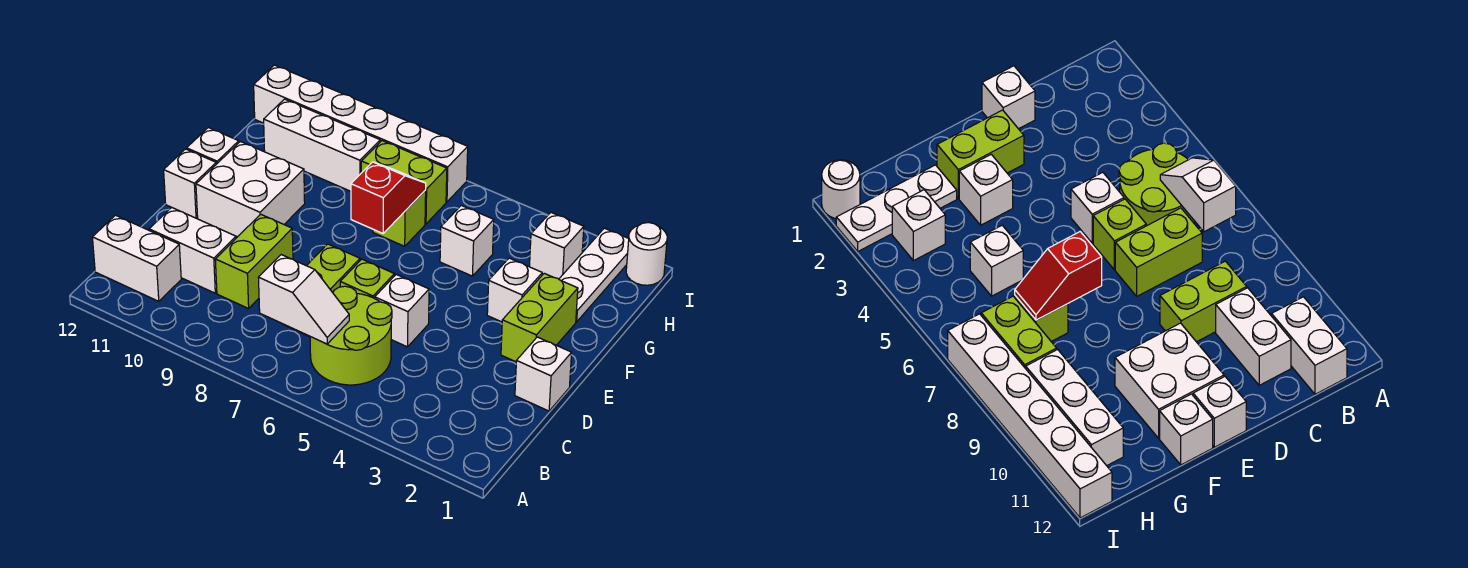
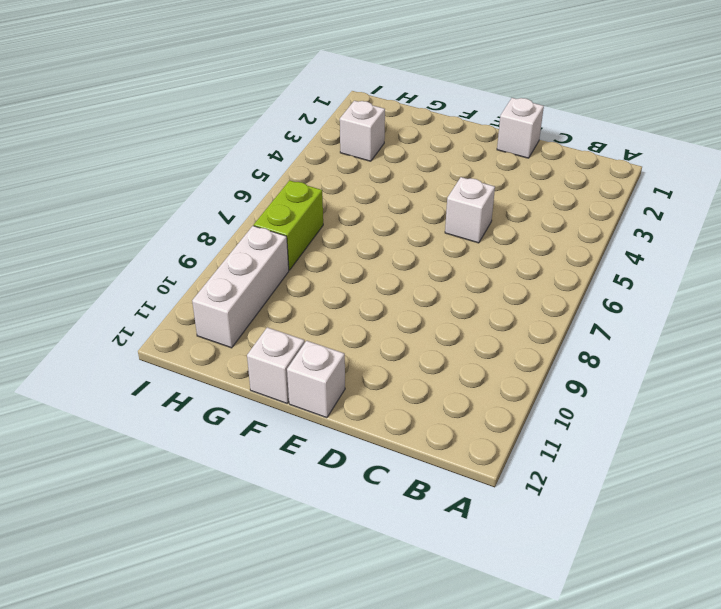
none -> lime 2x2 round brick [310,286,392,385]
none -> white 1x2 brick [92,215,181,301]
none -> lime 1x2 brick [285,244,360,337]

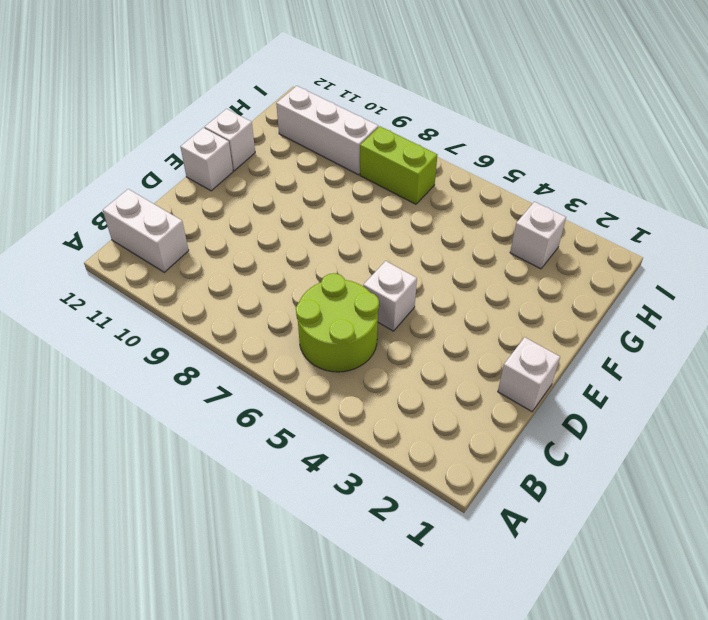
none -> lime 1x2 brick [285,244,360,337]
none -> lime 1x2 brick [215,214,293,309]
none -> white 1x2 brick [149,207,236,293]

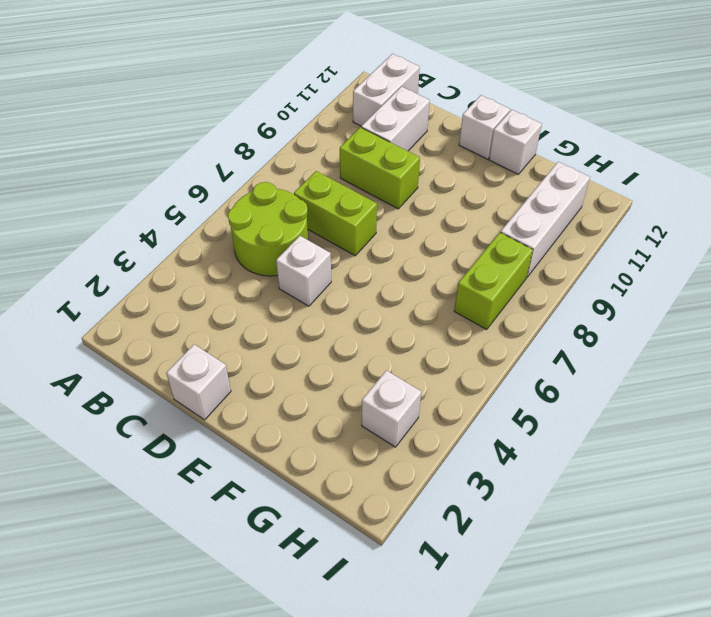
none -> lime 1x1 brick [340,259,394,298]
none -> lime 1x2 brick [501,273,578,362]
none -> white 2x2 brick [196,142,305,237]

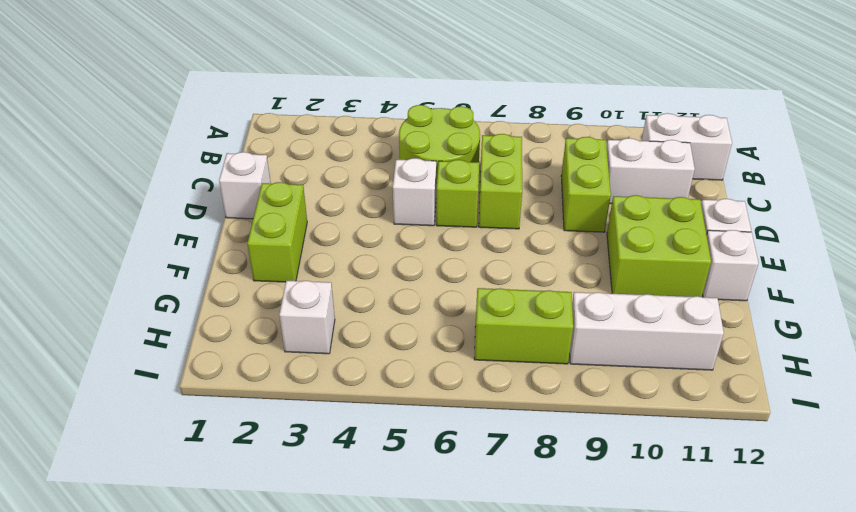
lime 2x2 brick [607,195,711,297] -> white 2x2 brick [196,142,305,237]
none -> white 1x1 brick [487,258,542,322]
none -> white 1x3 plate [559,228,629,322]
none -> white 1x1 brick [440,206,494,276]

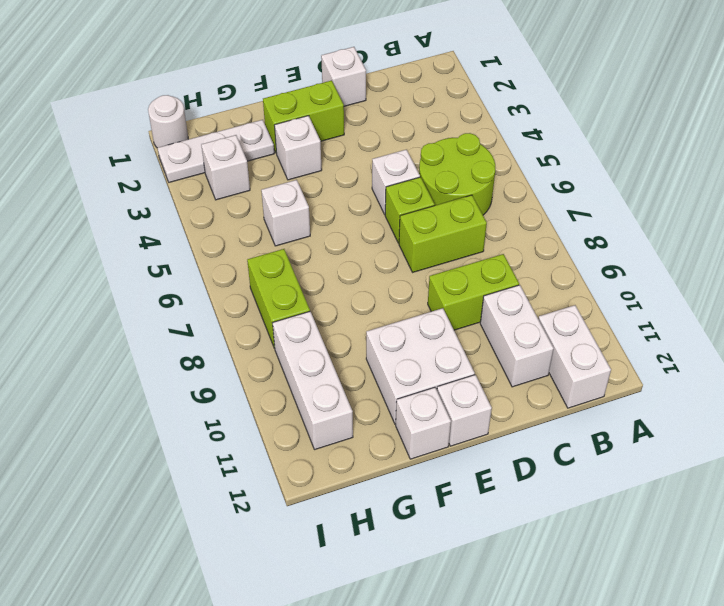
none -> lime 1x1 brick [373,190,426,246]
none -> white 1x6 brick [254,65,468,202]
none -> white 1x2 slope [258,255,349,344]

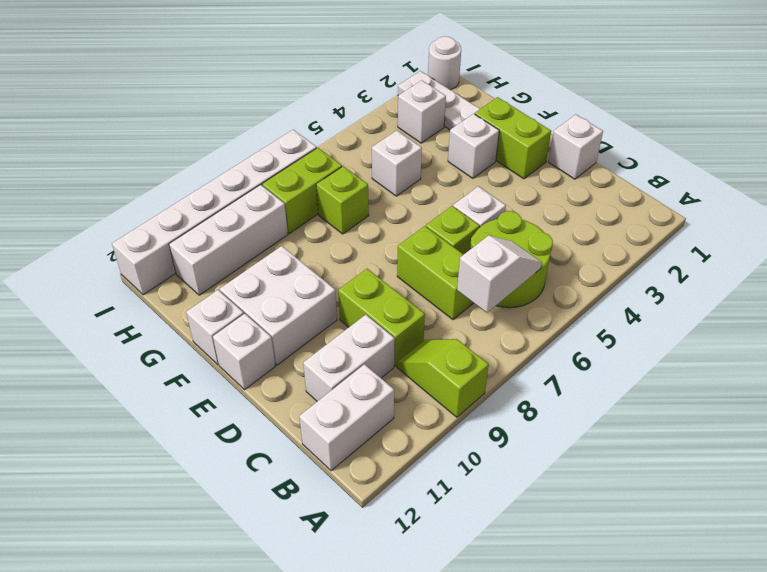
lime 1x2 slope [397,339,489,417] -> none
none -> red 1x2 slope [351,162,426,233]

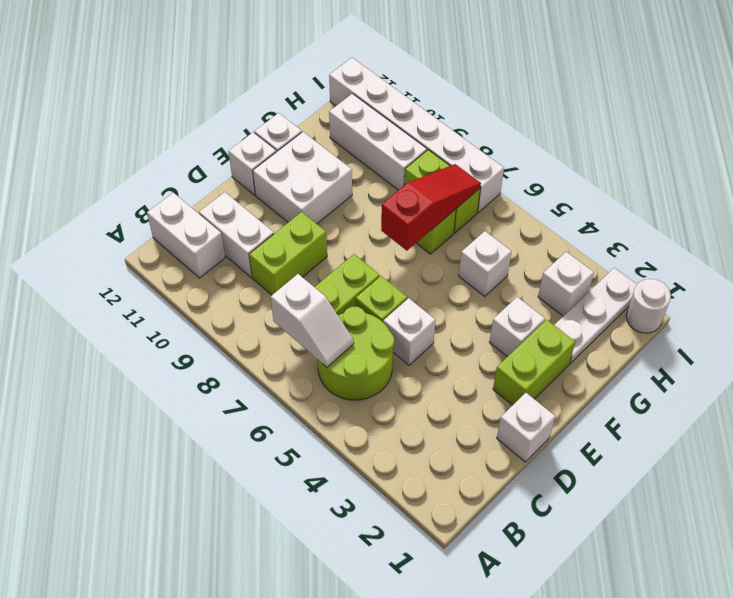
red 1x3 slope [381,164,481,251] -> red 1x2 slope [351,162,426,233]

